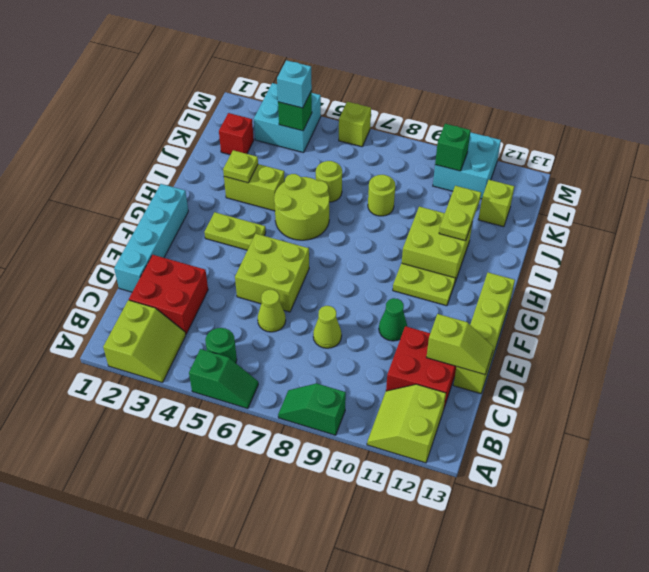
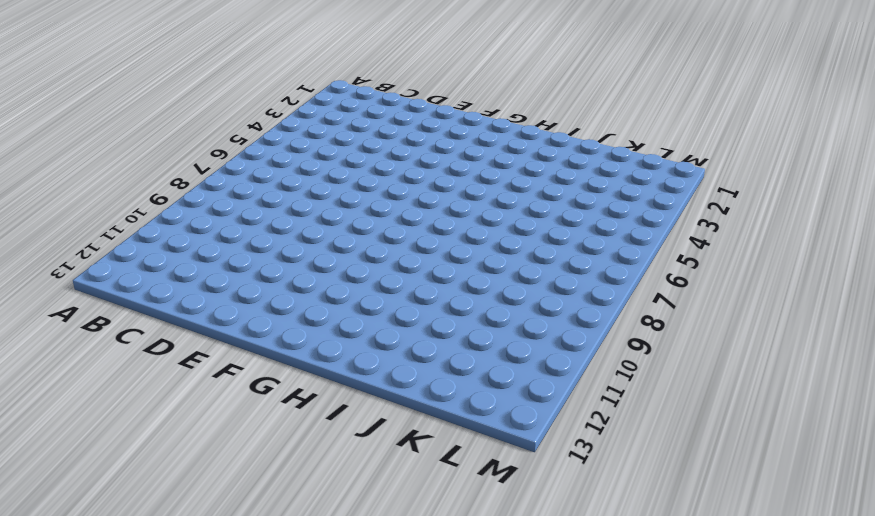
none -> lime 2x2 slope [103,300,186,383]
none -> green 1x2 slope [189,349,258,409]
none -> green 1x2 slope [278,383,346,435]
none -> lime 2x2 slope [367,384,446,463]

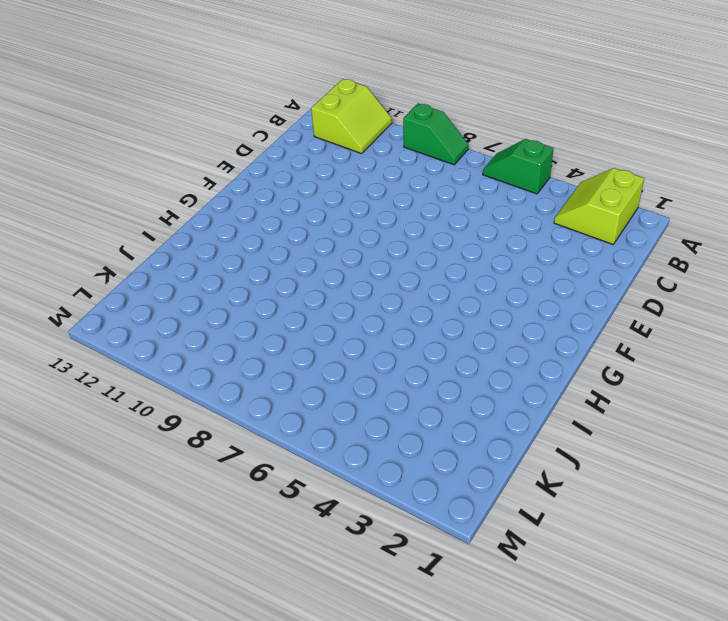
none -> green 1x1 round brick [205,328,237,363]
none -> red 2x2 brick [129,255,208,334]
none -> red 2x2 brick [386,326,456,407]
none -> cyan 1x4 brick [114,184,188,292]

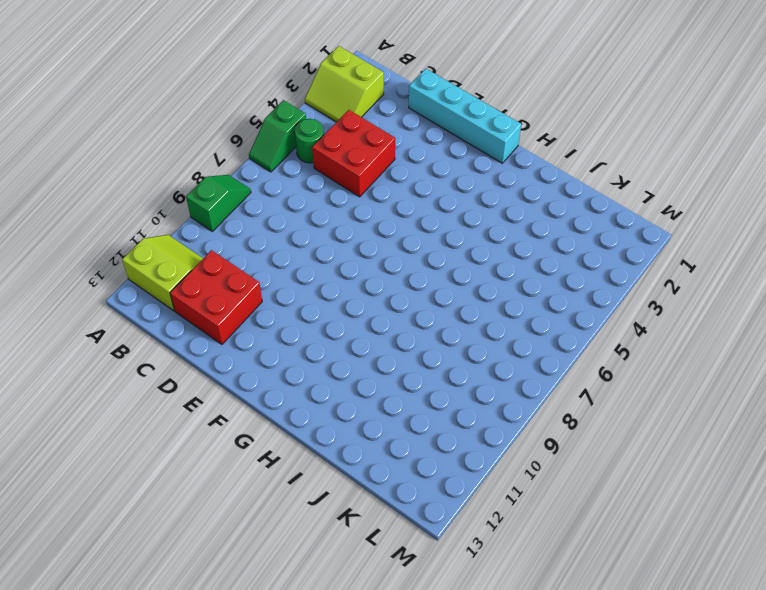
red 2x2 brick [312,110,395,197] -> red 2x2 brick moved to [129,255,208,334]
none -> lime 1x1 cone [258,290,286,332]
none -> lime 1x1 cone [313,306,342,348]
none -> lime 1x4 brick [453,273,515,394]
none -> lime 2x2 brick [235,234,309,312]

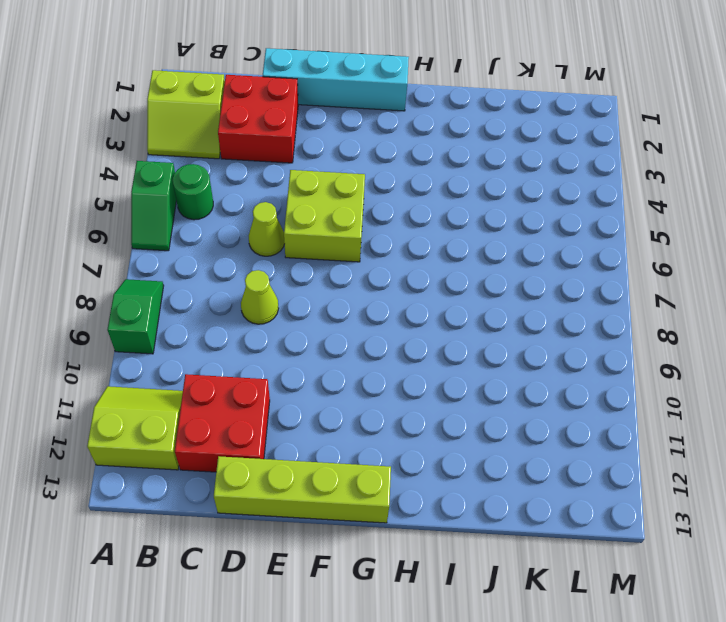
none -> green 1x1 cone [379,298,407,341]
none -> lime 1x2 plate [204,212,266,250]
none -> lime 1x2 plate [393,263,455,306]
none -> lime 2x2 round brick [274,174,329,240]

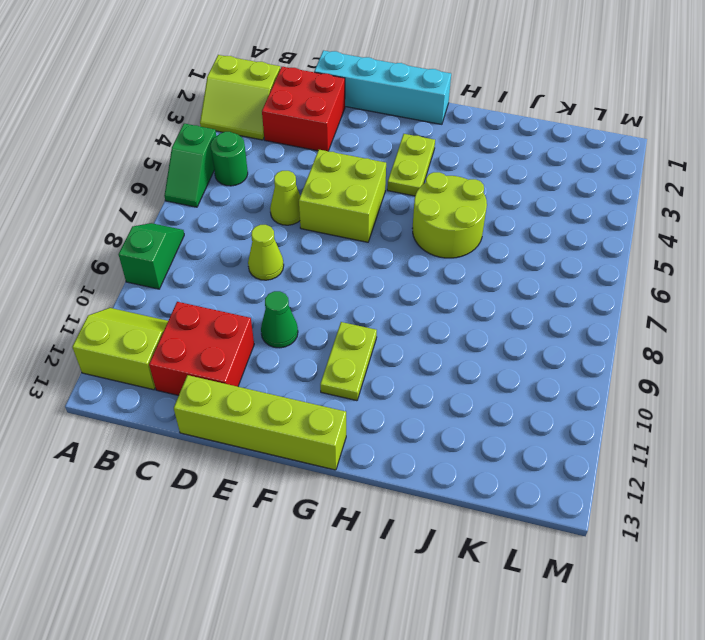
none -> lime 2x2 brick [402,207,473,281]
none -> lime 1x2 brick [224,164,285,211]
none -> lime 1x1 round brick [316,161,342,202]
none -> lime 1x1 round brick [368,175,395,216]

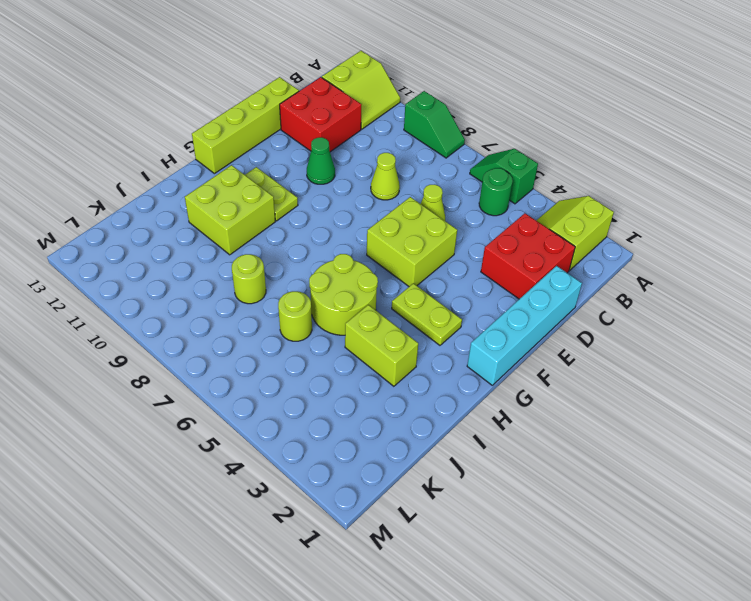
none -> red 1x1 brick [219,113,254,155]
none -> lime 1x1 brick [478,180,514,227]
none -> cyan 2x2 brick [254,83,321,153]
none -> cyan 2x2 brick [433,132,501,199]

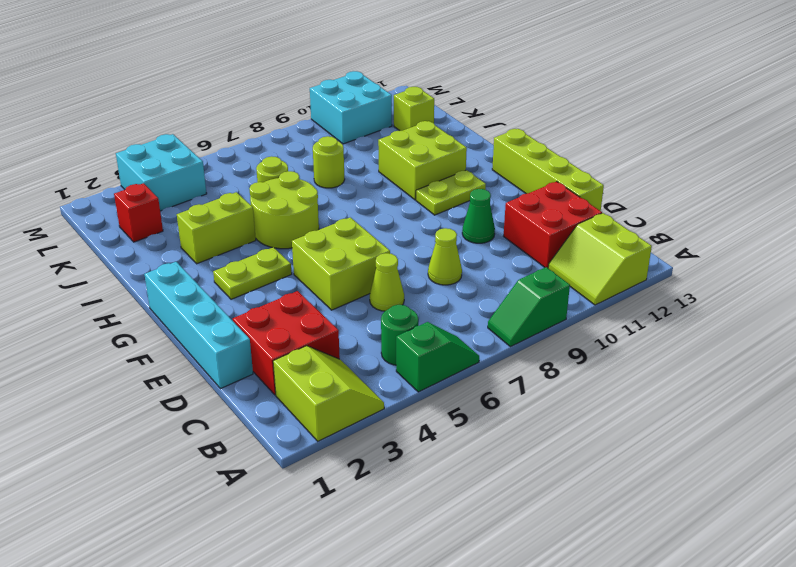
none -> lime 1x1 brick [339,102,371,147]
none -> lime 1x2 slope [426,314,494,375]
none -> lime 1x1 plate [223,150,258,183]
none -> lime 1x2 plate [439,186,481,241]

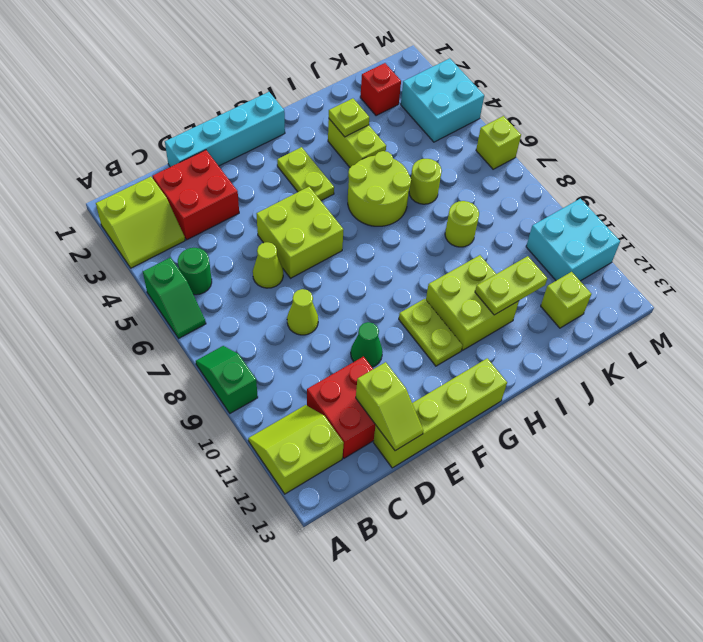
none -> green 1x1 brick [278,91,312,131]
none -> green 1x1 brick [435,124,471,171]
none -> cyan 1x1 brick [277,60,312,108]

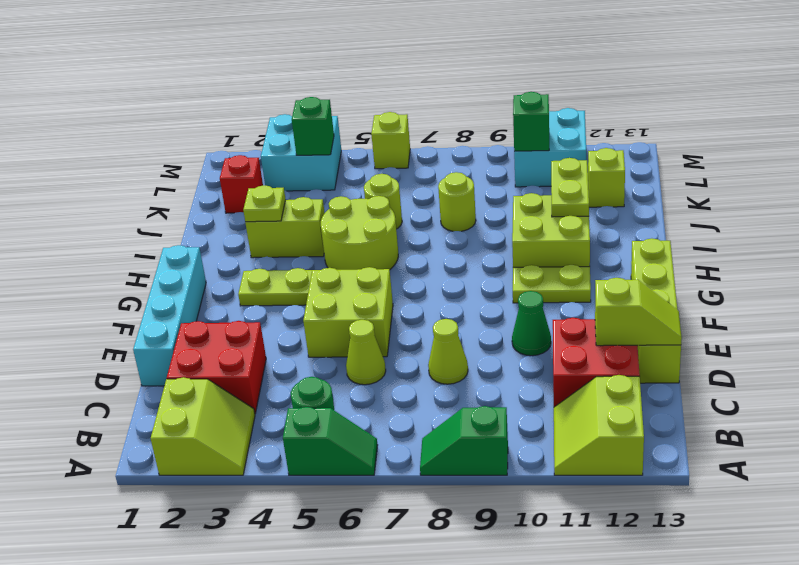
none -> cyan 1x1 brick [277,60,312,108]

